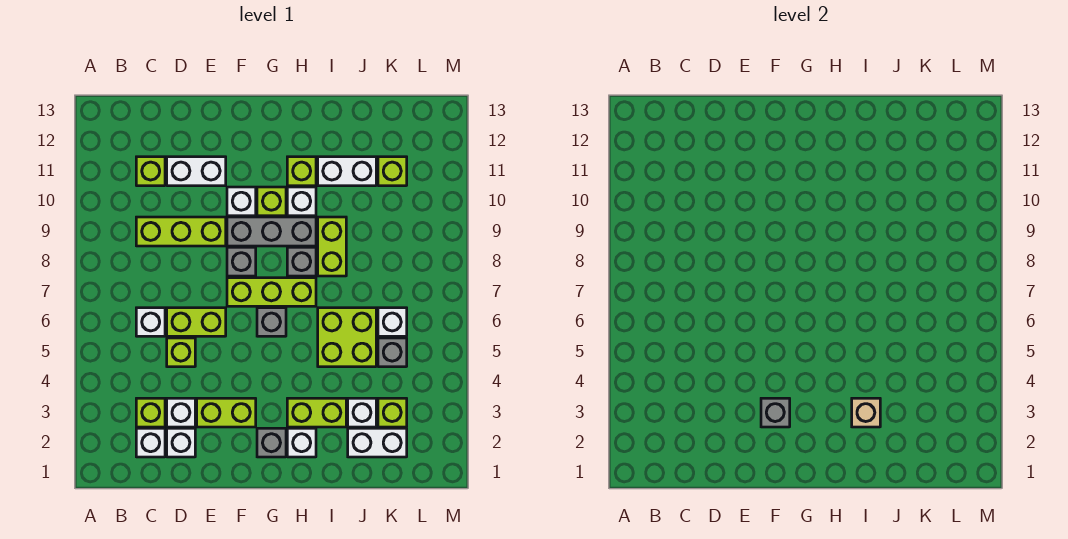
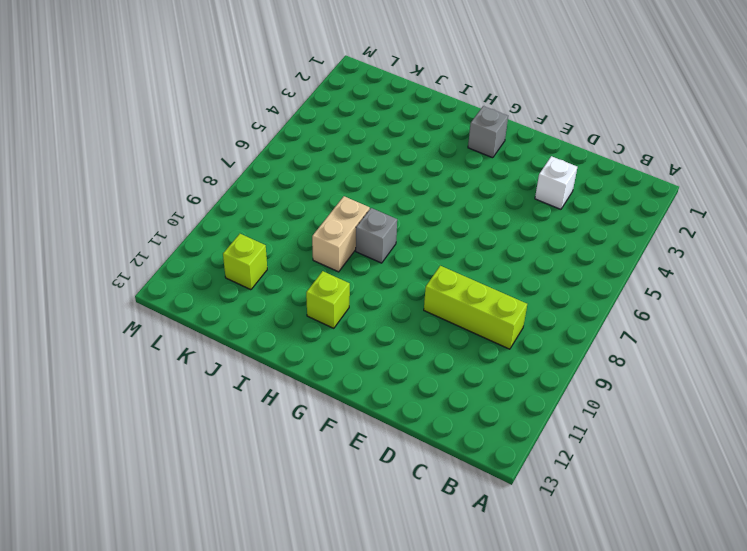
tan 1x2 brick [312,196,370,272] -> lime 1x2 brick [318,217,346,276]
none -> white 1x1 brick [136,428,165,457]
none -> lime 1x1 brick [136,398,165,427]
none -> white 1x1 brick [136,308,165,336]
none -> lime 1x1 brick [136,157,165,186]

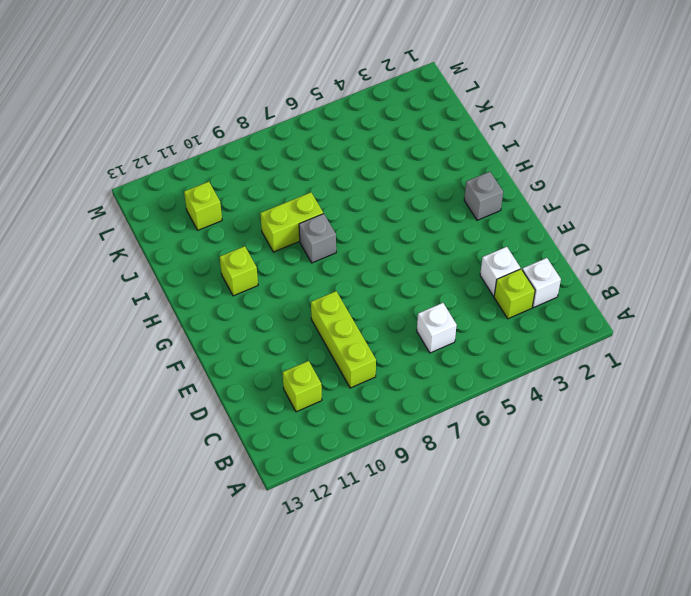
none -> white 1x1 brick [167,428,195,457]
none -> lime 1x1 brick [167,338,195,367]
none -> lime 1x2 brick [167,308,226,336]
none -> white 1x2 brick [167,157,226,186]

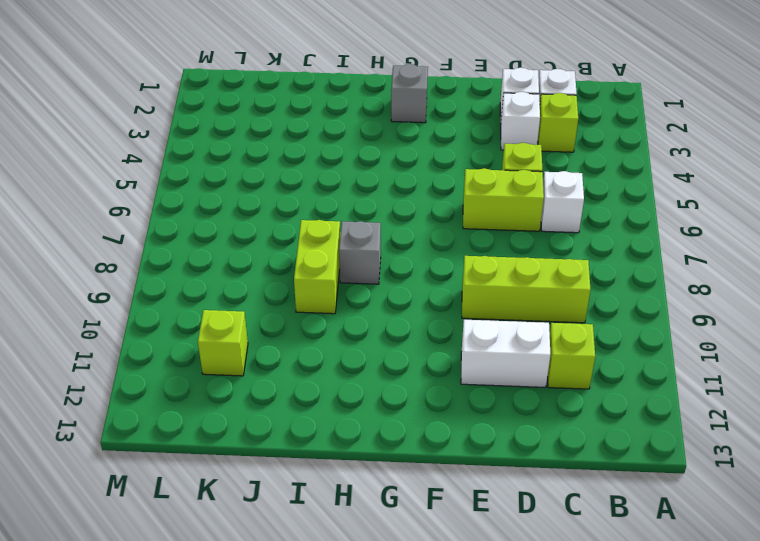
none -> lime 1x2 brick [197,398,256,427]
none -> lime 1x3 brick [227,278,316,306]
none -> grey 1x1 brick [227,247,256,276]
none -> grey 1x3 brick [227,217,316,246]

